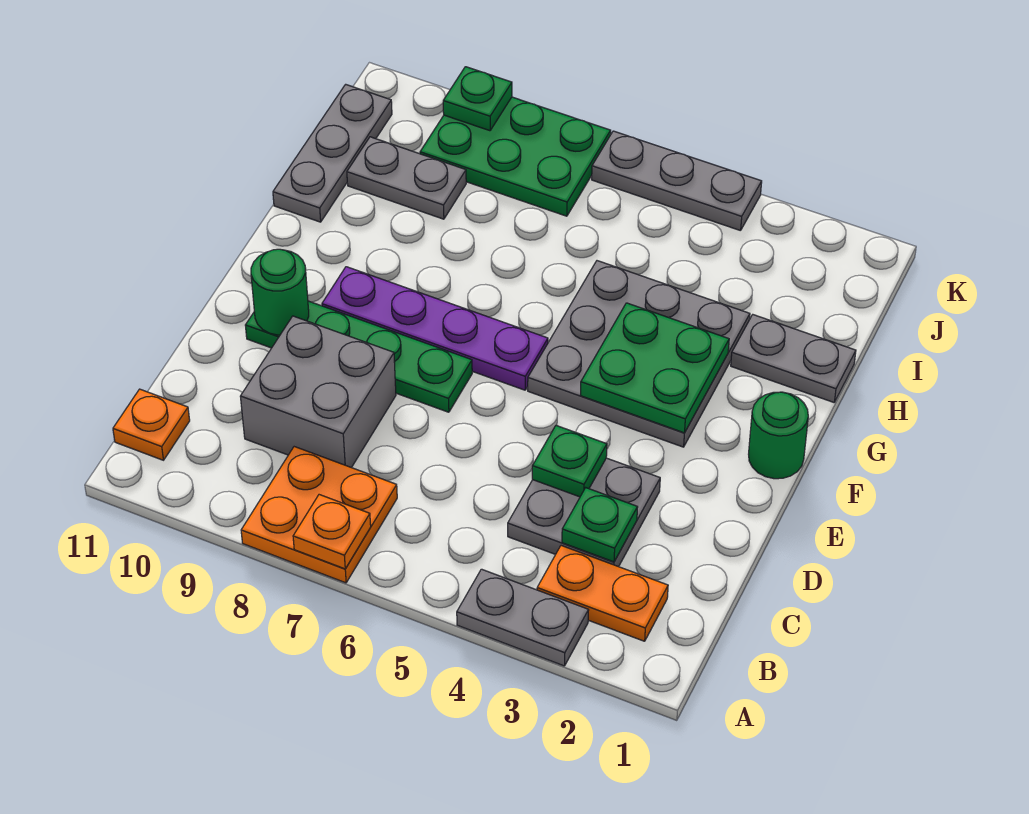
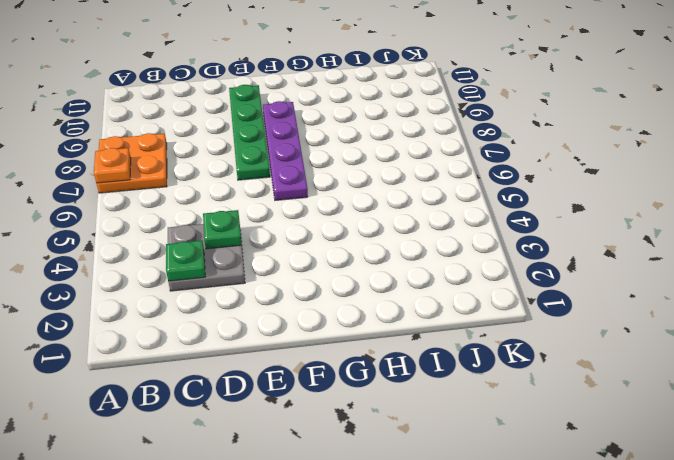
none -> grey 1x2 plate [457,569,589,666]
none -> orange 1x2 plate [537,546,668,641]
none -> orange 1x1 plate [113,389,190,460]

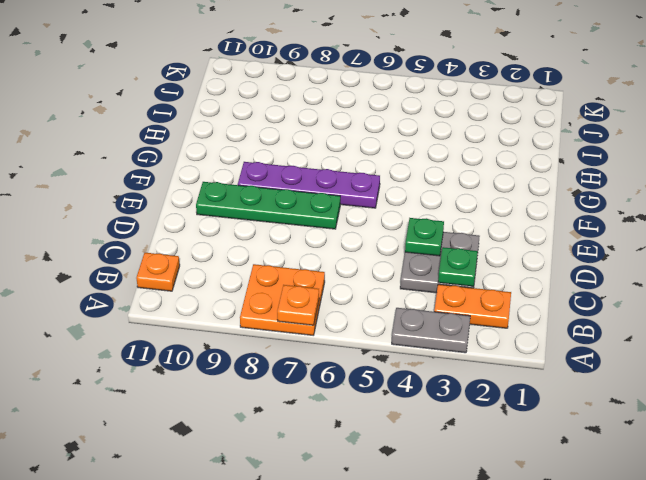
none -> grey 2x2 brick [240,316,396,468]
none -> green 1x1 round brick [749,392,808,479]
none -> grey 3x3 plate [528,261,750,447]

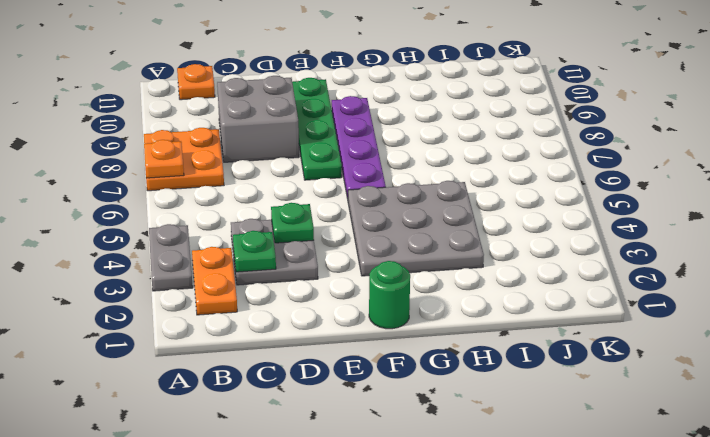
none -> grey 1x2 plate [731,315,856,402]
none -> grey 1x3 plate [273,84,392,222]
none -> grey 1x2 plate [347,137,466,219]

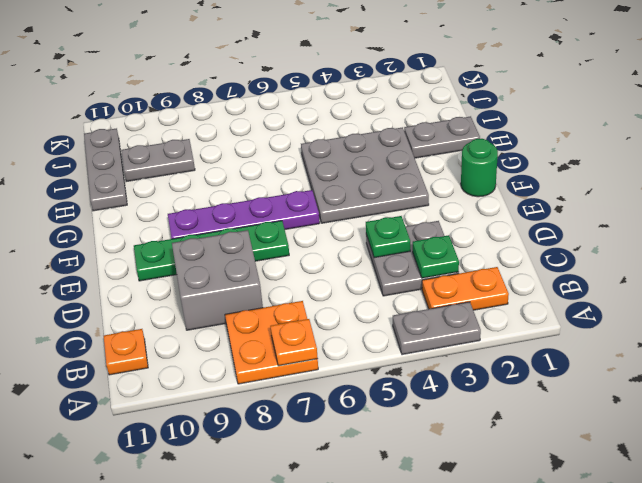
none -> green 2x3 plate [420,97,611,216]
none -> grey 1x3 plate [592,131,762,231]
none -> green 1x1 round brick [251,249,309,335]

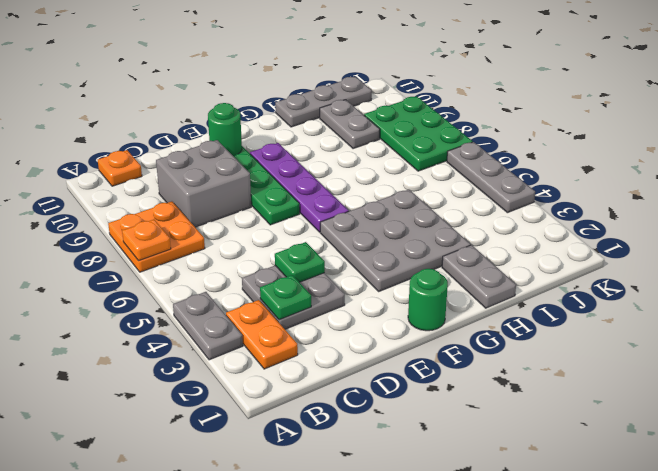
none -> green 2x2 plate [580,303,729,433]
none -> green 1x1 plate [443,67,512,131]

